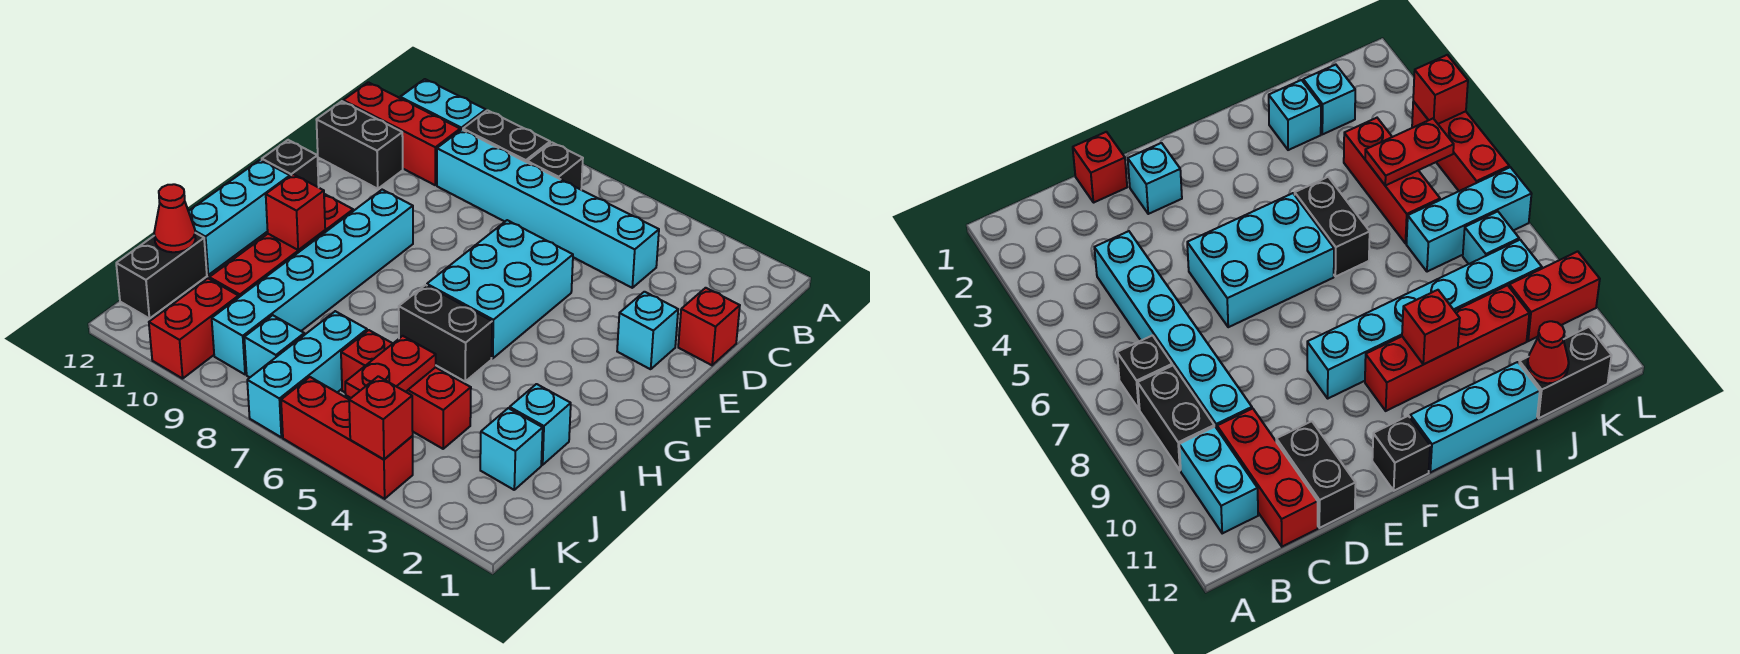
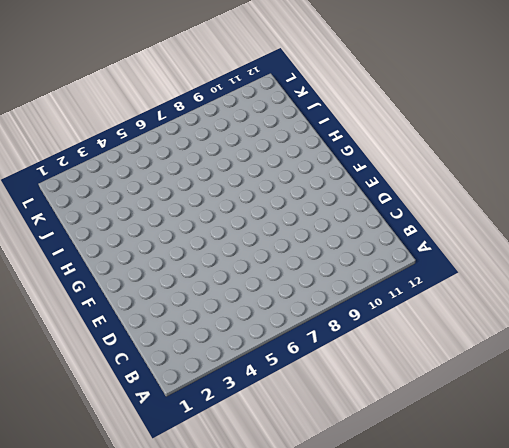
none -> black 1x1 brick [527,142,583,190]
none -> black 1x2 brick [463,110,550,162]
none -> cyan 1x2 brick [400,79,486,130]

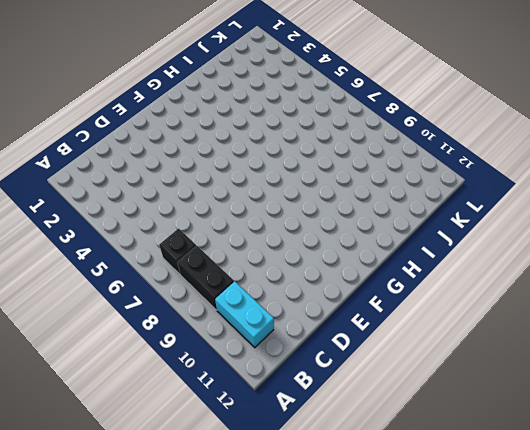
none -> cyan 1x6 brick [437,130,659,288]
none -> red 1x3 brick [343,82,460,185]
none -> red 1x1 brick [678,288,740,365]

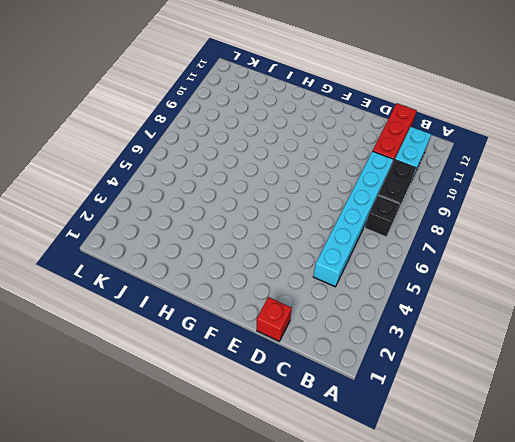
none -> black 1x2 brick [316,101,403,189]
none -> cyan 1x1 brick [617,292,678,369]
none -> cyan 2x3 brick [427,220,573,358]

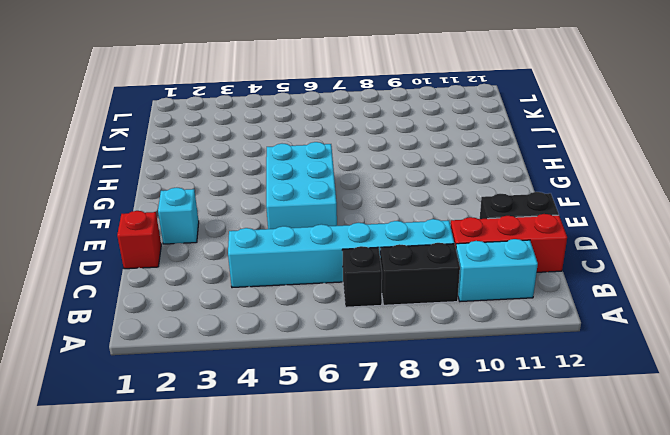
none -> cyan 1x6 brick [212,190,413,374]
none -> black 1x1 brick [262,140,319,187]
none -> red 1x4 brick [209,194,353,297]

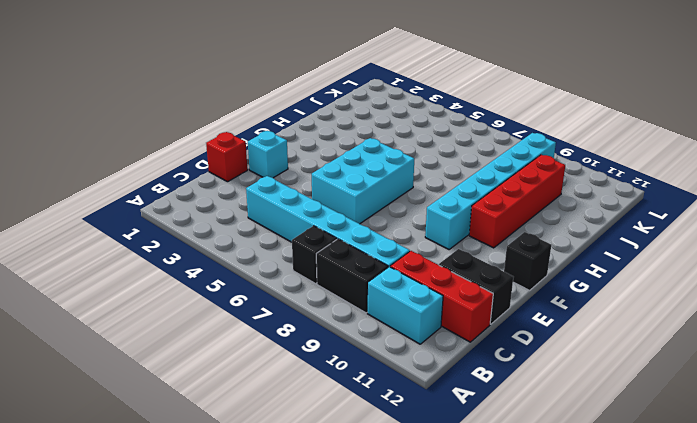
none -> cyan 1x3 brick [189,160,290,275]
none -> black 1x2 brick [399,285,492,381]
none -> cyan 1x1 brick [510,384,571,465]

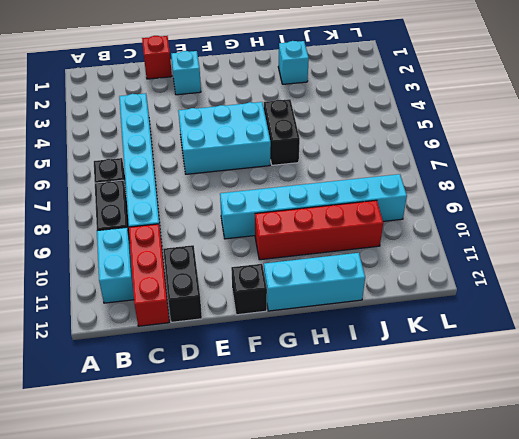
none -> cyan 1x1 brick [480,408,543,490]
none -> red 1x3 brick [341,330,471,449]
none -> cyan 1x3 brick [247,311,367,437]

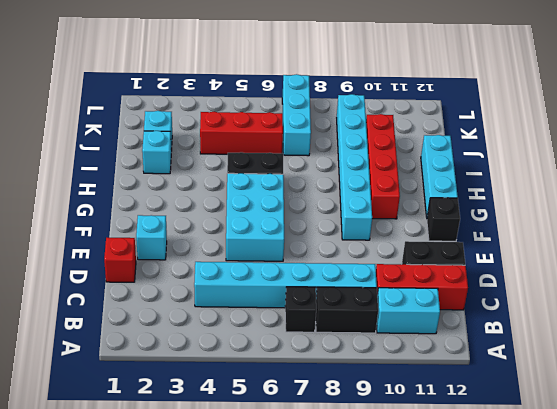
none -> black 1x2 brick [116,233,207,319]
none -> cyan 1x1 brick [244,315,304,377]
none -> red 1x2 brick [149,278,239,379]

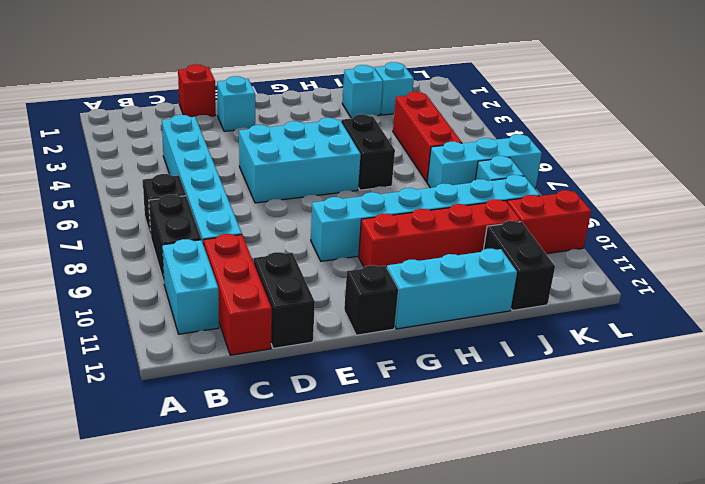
black 1x2 brick [484,221,555,311] -> black 1x2 brick turned to [116,233,207,319]
none -> red 1x3 brick [281,377,413,499]
none -> red 1x1 brick [266,174,325,250]
none -> red 1x2 plate [345,336,436,398]

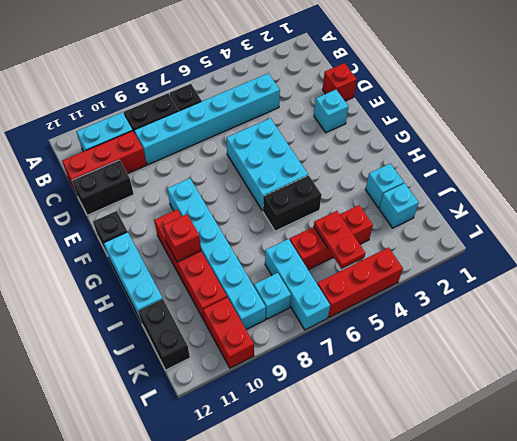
none -> red 1x1 cone [154,184,196,252]
none -> red 1x1 brick [349,376,413,459]

